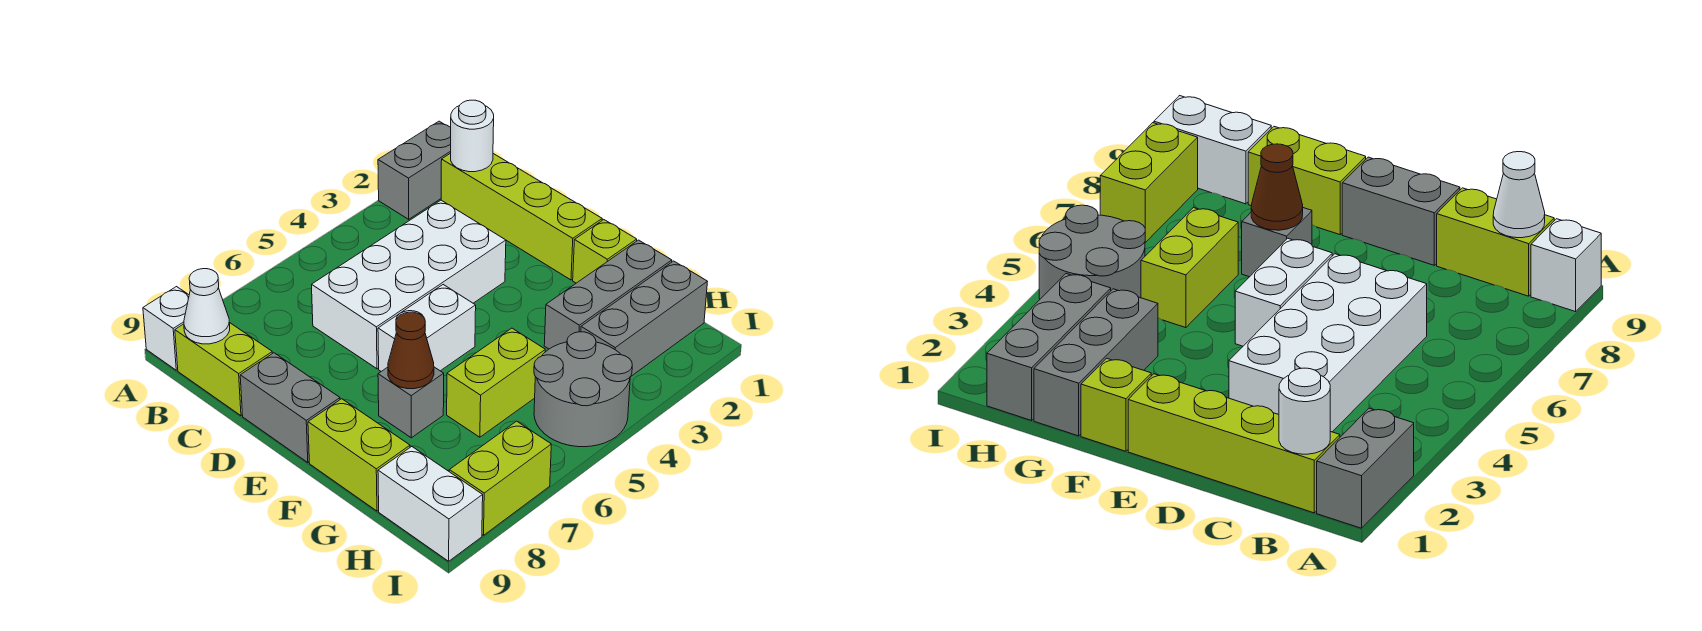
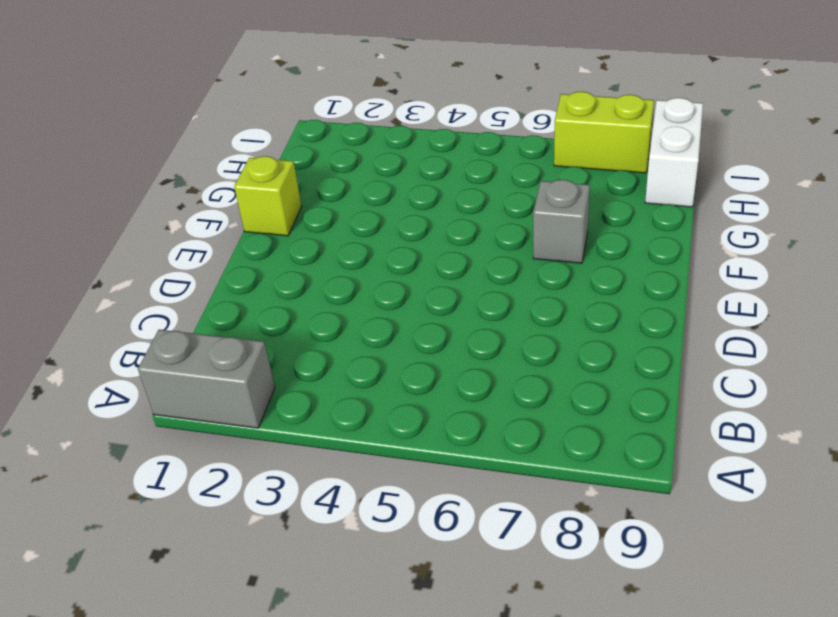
none -> white 1x1 brick [143,287,189,370]
none -> lime 1x4 brick [441,153,602,280]
none -> lime 1x2 brick [175,323,272,416]

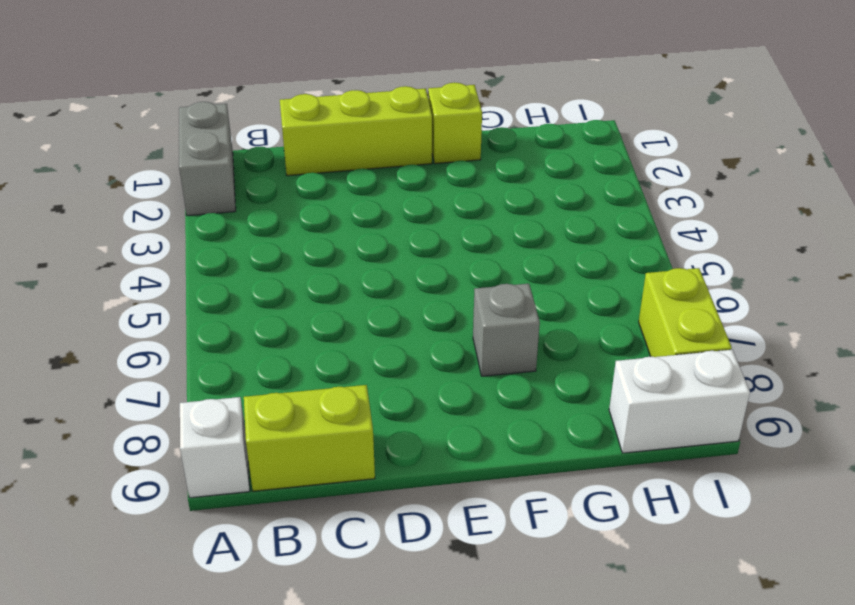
lime 1x3 brick [280,86,432,176] -> lime 1x4 brick [441,153,602,280]
none -> white 2x4 brick [312,200,506,369]
none -> grey 1x2 brick [240,353,340,463]
none -> white 1x2 brick [378,285,476,371]

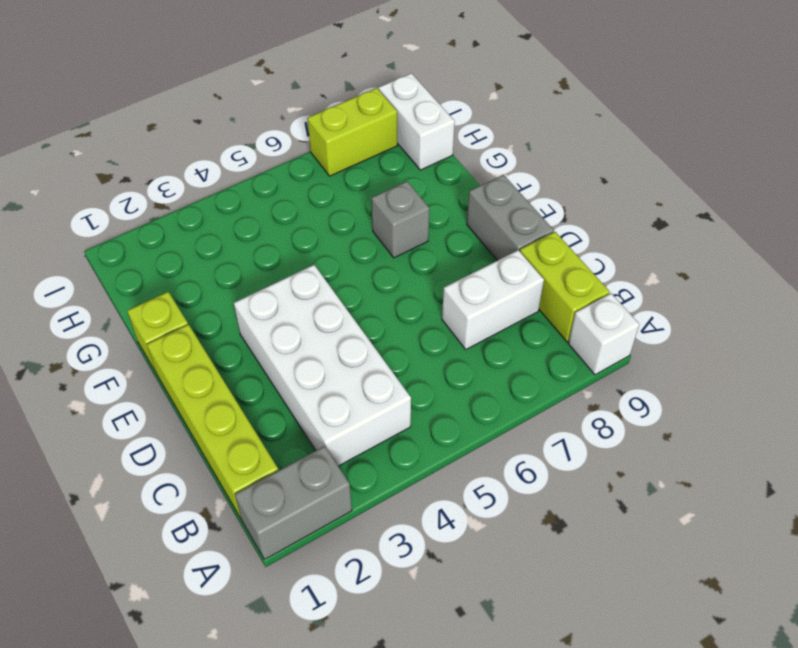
white 2x4 brick [234,265,411,466] -> white 2x4 brick turned to [312,200,506,369]
white 1x2 brick [442,250,544,349] -> white 1x2 brick moved to [378,285,476,371]
none -> lime 1x2 brick [308,399,410,511]
none -> grey 1x3 brick [544,240,672,349]
none -> lime 1x2 brick [447,328,545,437]

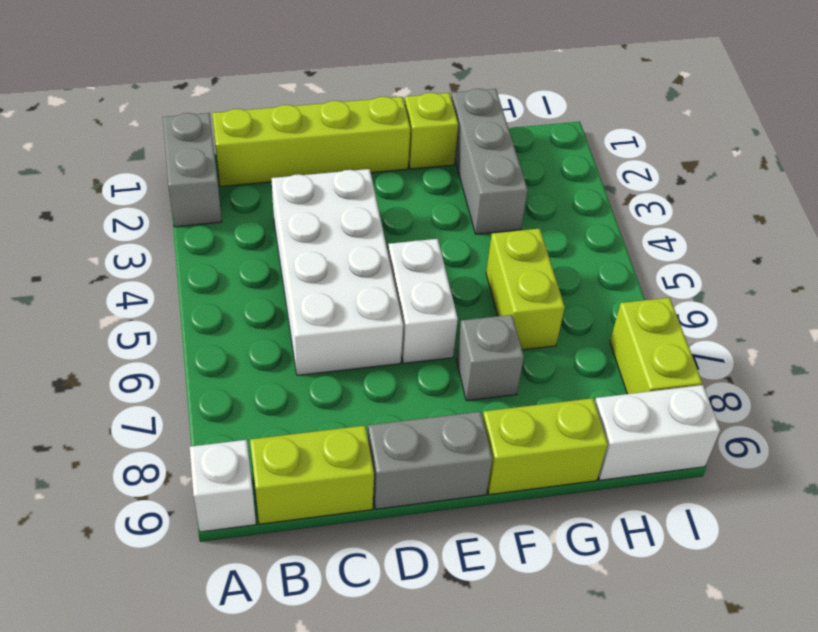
none -> grey 1x3 brick [581,261,708,376]
none -> grey 2x2 round brick [534,332,632,447]
none -> white 1x1 round brick [451,100,494,172]

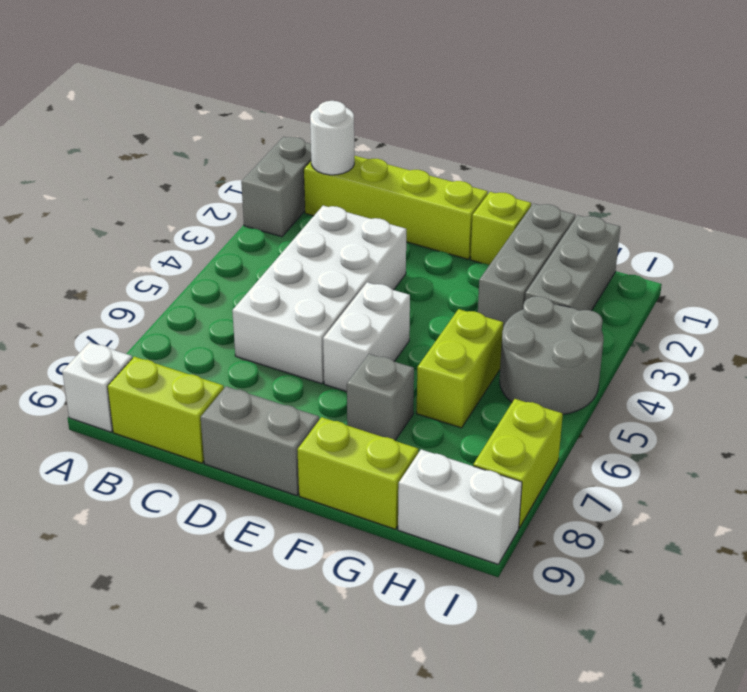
none -> white 1x1 cone [184,269,230,344]
none -> brown 1x1 cone [388,312,434,389]

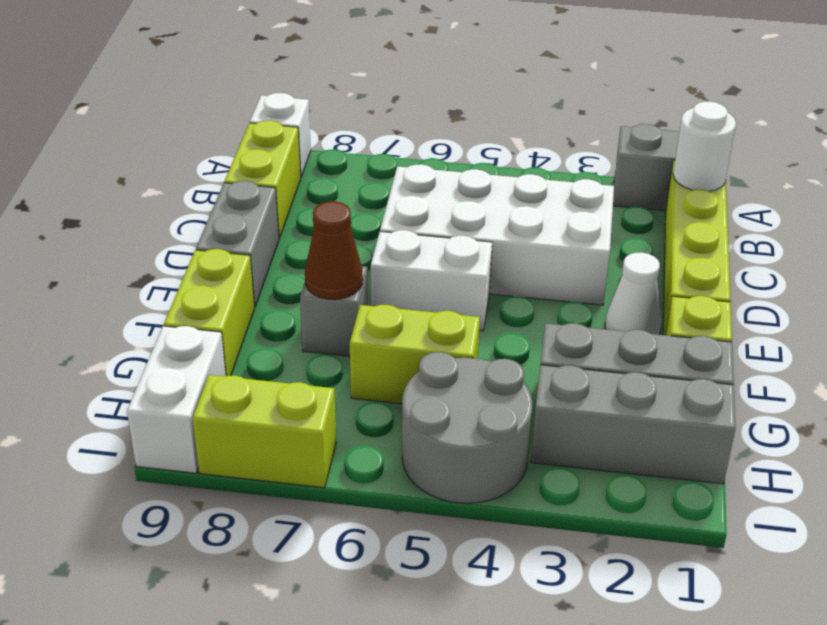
white 1x1 cone [605,252,662,335] -> white 1x1 cone moved to [184,269,230,344]

